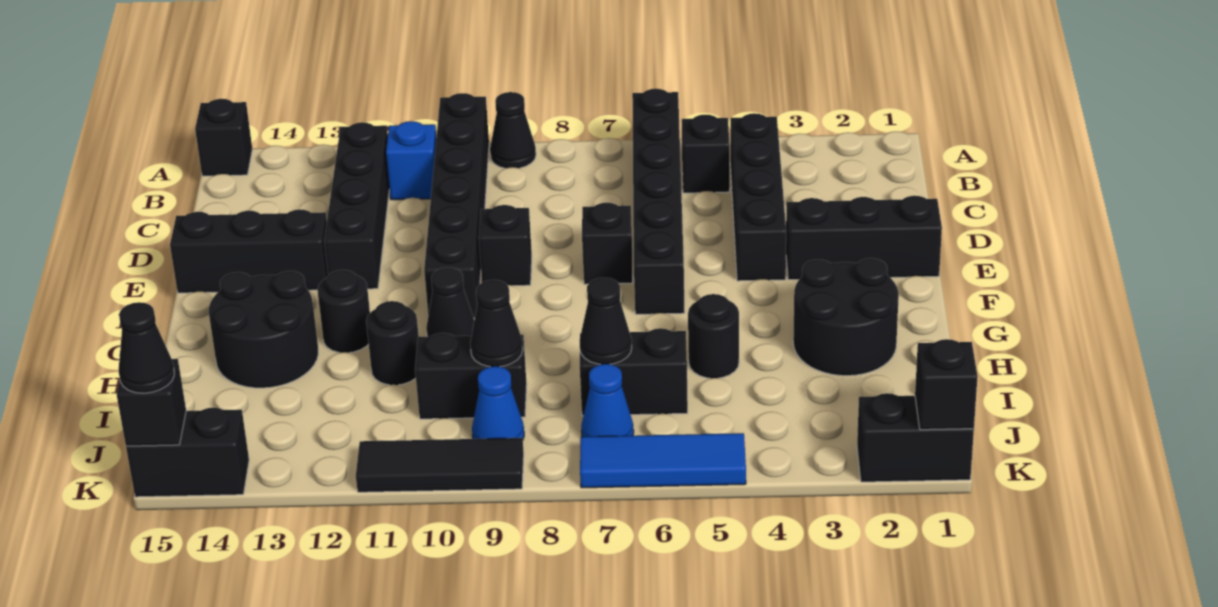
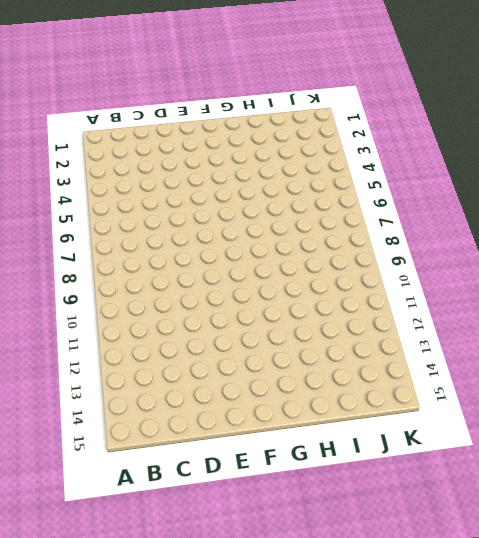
none -> black 1x6 brick [632,89,685,314]
none -> black 1x1 cone [490,92,536,168]
none -> black 1x6 brick [424,93,489,318]
none -> black 1x1 brick [195,99,252,176]

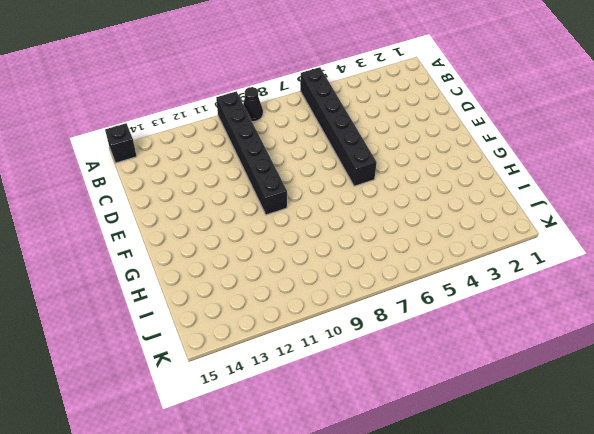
none -> black 1x4 brick [730,113,786,281]
none -> black 1x1 brick [682,115,730,193]
none -> blue 1x1 brick [386,121,436,200]
none -> black 1x4 brick [324,122,389,289]

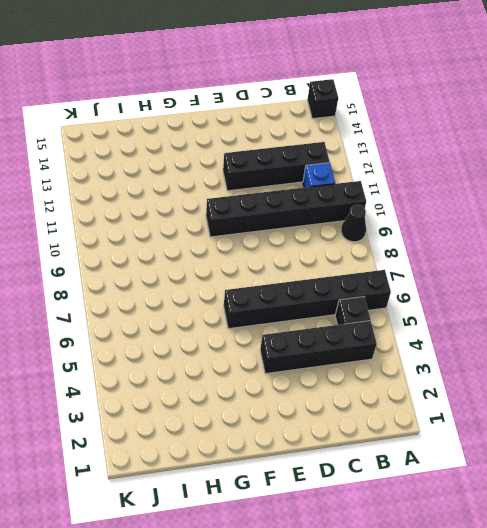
none -> black 1x3 brick [786,196,942,280]
none -> black 1x1 brick [582,203,633,284]
none -> black 1x1 brick [479,205,532,286]
none -> black 1x3 brick [170,209,328,293]

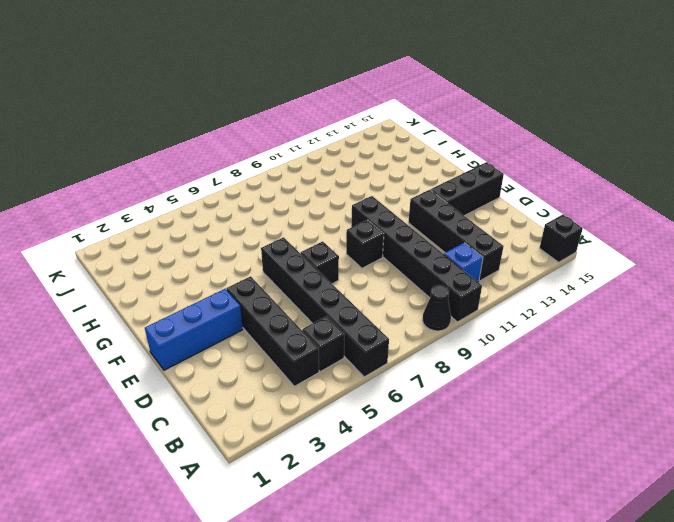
blue 1x3 brick [145,289,243,370] -> black 1x3 brick [786,196,942,280]
none -> black 2x2 round brick [793,258,899,376]
none -> black 1x1 cone [426,268,474,337]
none -> black 1x1 round brick [317,270,370,353]
none -> black 2x2 round brick [209,271,318,388]

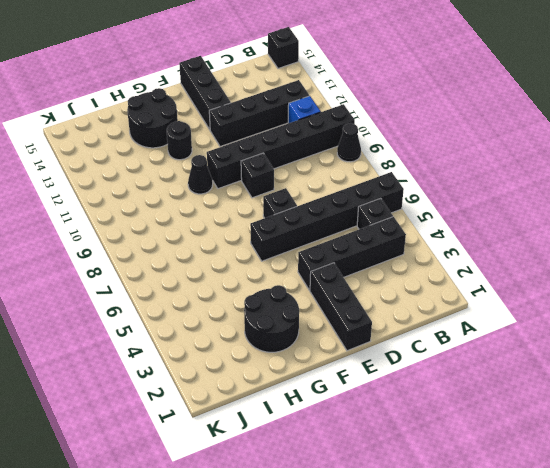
none -> black 1x1 round brick [688,294,739,378]
none -> black 1x1 round brick [366,301,419,385]
none -> black 1x2 brick [580,328,688,416]
none -> black 1x2 brick [415,333,527,419]

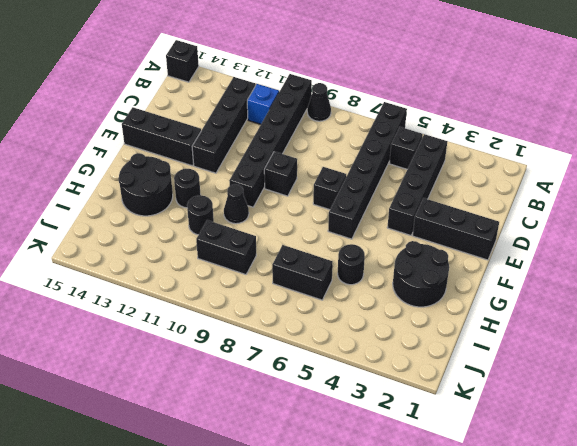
none -> blue 1x1 cone [581,364,634,437]
none -> blue 1x1 cone [472,366,524,439]
none -> black 1x2 brick [857,393,974,482]
none -> blue 1x3 tile [580,433,746,488]

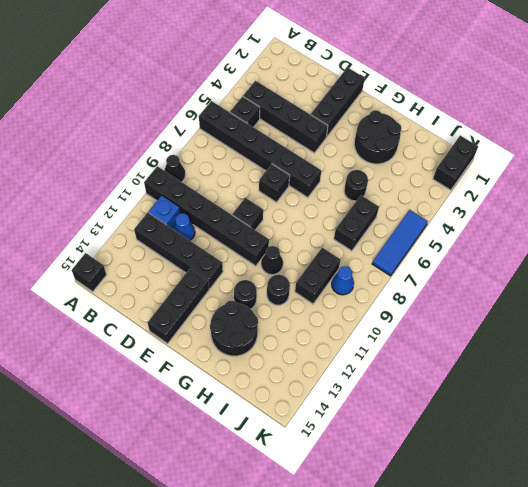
blue 1x1 cone [173,213,195,240] -> blue 1x1 cone moved to [581,364,634,437]
none -> black 1x3 tile [356,438,524,492]
none -> black 1x2 brick [126,408,249,497]
none -> black 1x1 cone [580,278,632,364]
none -> black 1x1 cone [470,280,523,367]

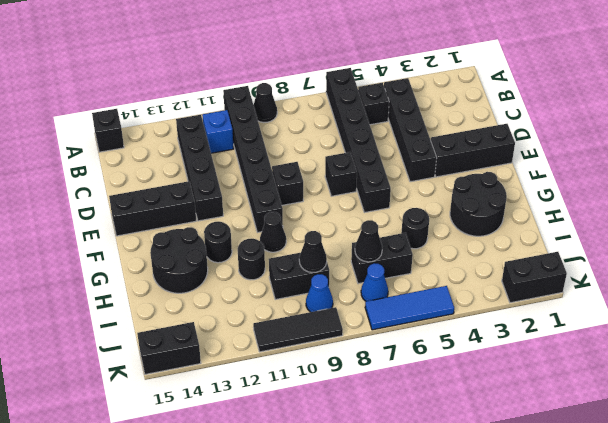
none -> black 1x1 brick [915,339,978,430]
none -> black 1x1 brick [117,359,186,446]
none -> black 1x1 cone [119,302,174,393]

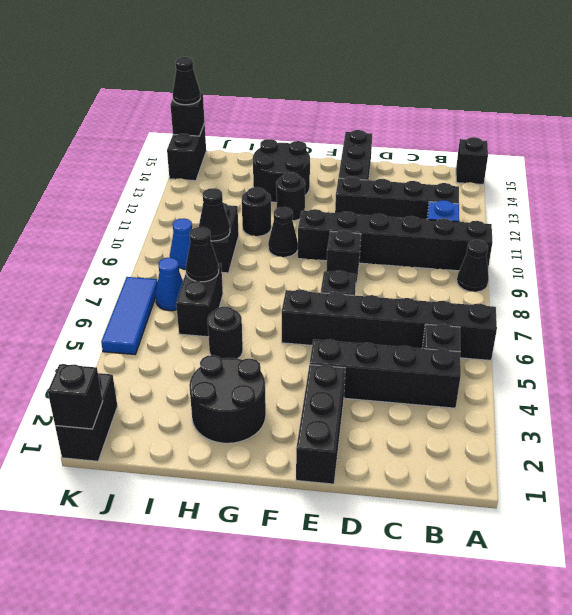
none -> black 1x3 tile [356,438,524,492]

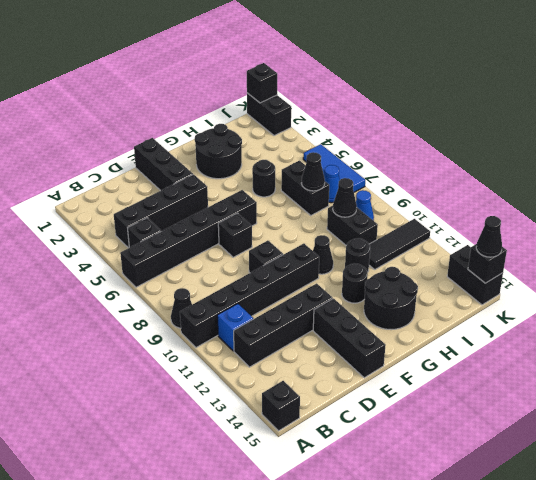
black 1x3 tile [369,219,430,269] -> black 1x3 tile turned to [356,438,524,492]

